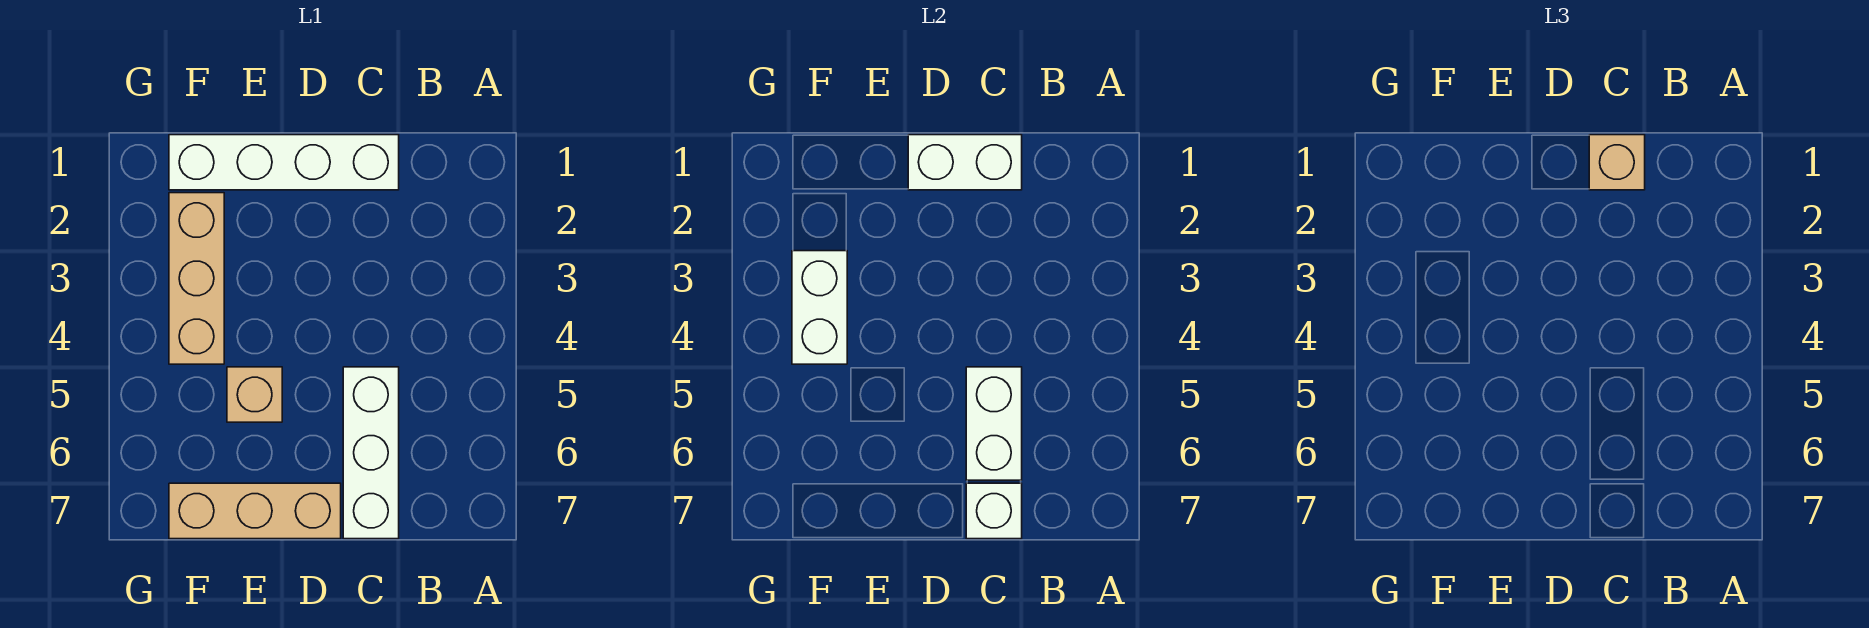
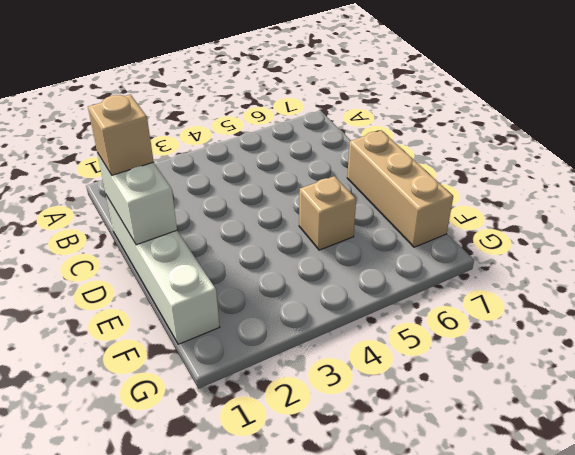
none -> white 1x3 brick [343,367,399,539]
none -> tan 1x3 brick [169,193,224,364]

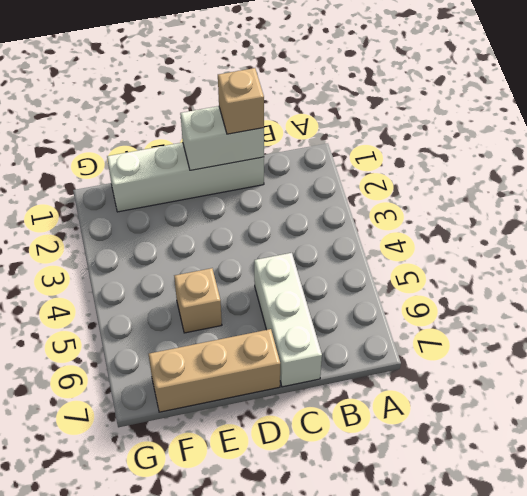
none -> tan 1x3 brick [169,193,224,364]
none -> white 1x2 brick [966,367,1022,480]

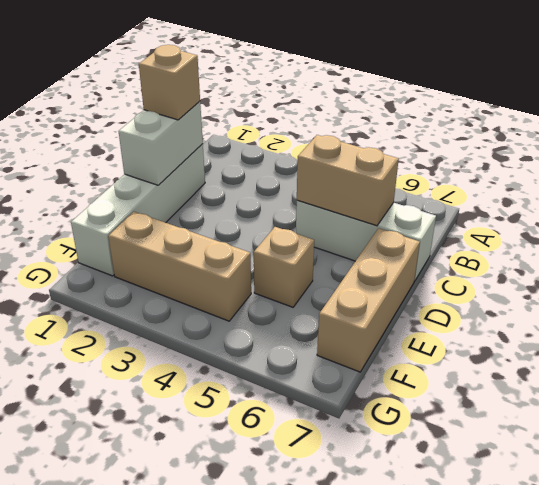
tan 1x2 brick [297,135,399,226] -> white 1x2 brick [966,367,1022,480]
none -> white 1x1 brick [966,483,1022,539]
none -> white 1x2 brick [792,251,847,364]

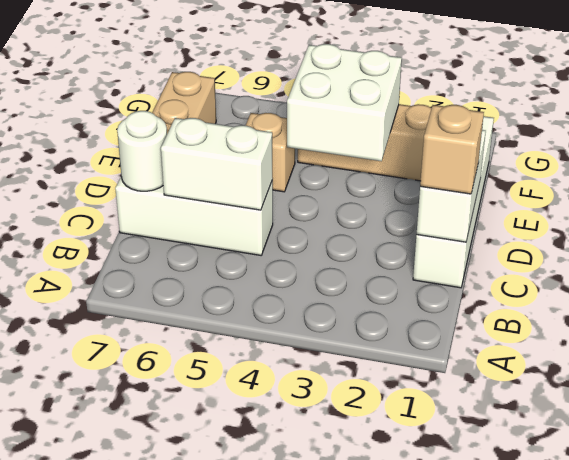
white 1x1 round brick [117,111,167,191] -> white 1x1 brick [966,483,1022,539]
white 2x2 brick [287,44,402,161] -> white 1x2 brick [792,251,847,364]

